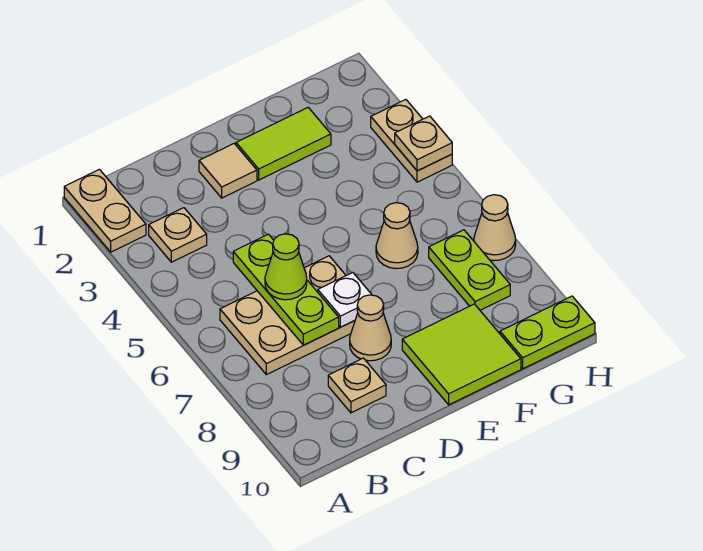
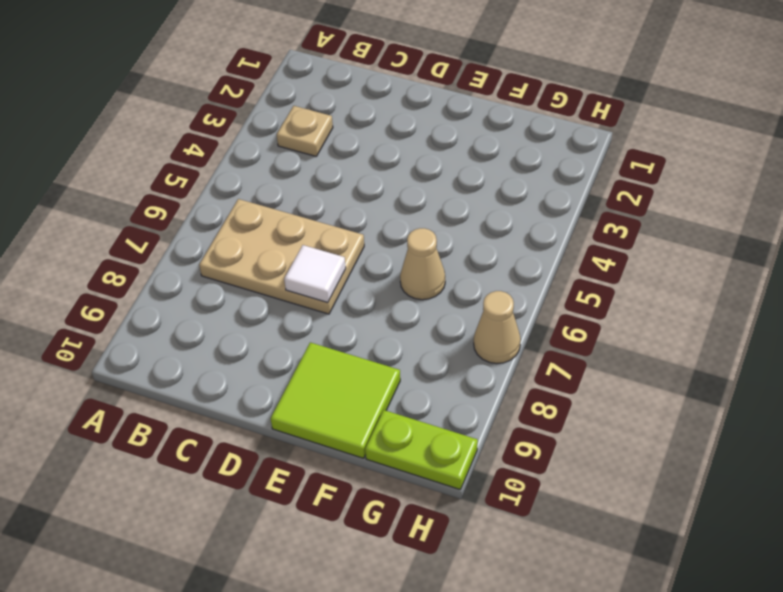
white 1x1 tile [284,245,346,303] -> white 1x1 plate [318,273,372,327]
none -> tan 1x2 plate [64,169,146,252]
none -> tan 1x1 plate [328,358,386,413]
none -> tan 1x1 tile [199,144,257,198]

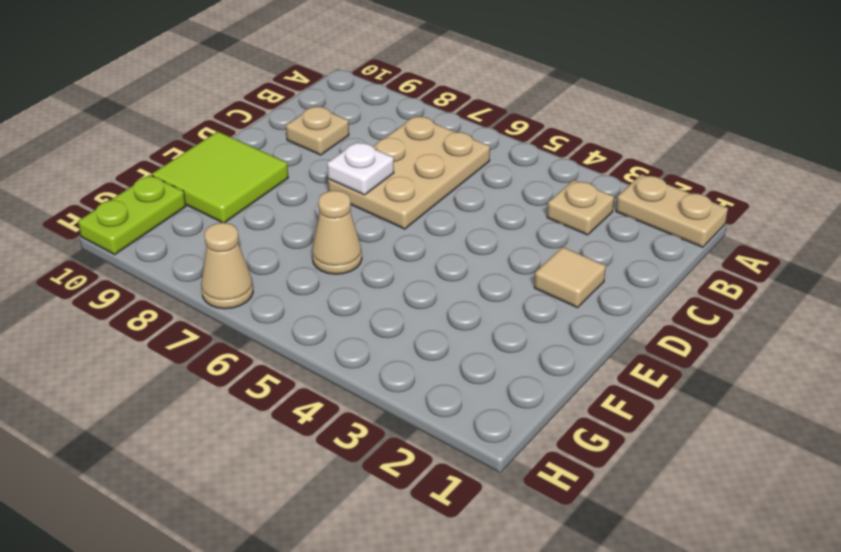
none -> tan 1x1 cone [350,295,391,361]
none -> lime 1x2 tile [236,108,331,180]
none -> lime 1x2 plate [429,230,510,310]

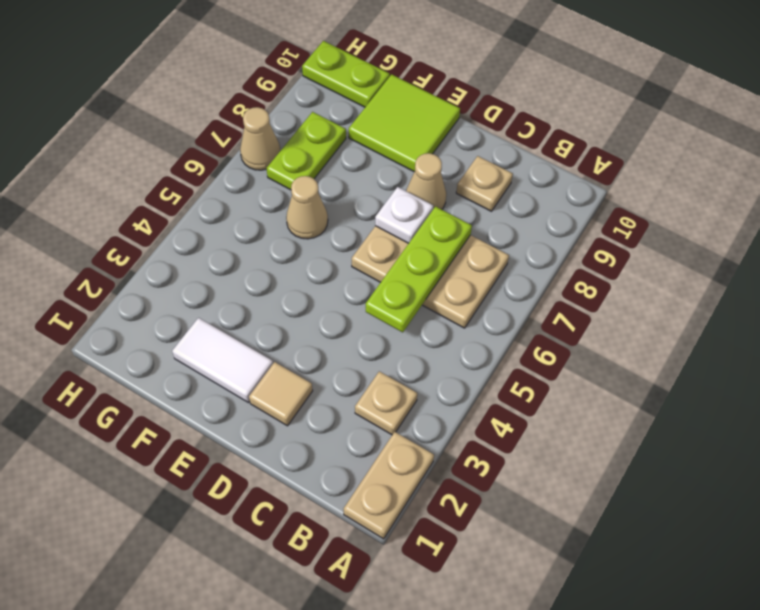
white 1x2 tile [172,318,273,403] -> lime 1x2 tile [236,108,331,180]
none -> tan 1x2 plate [371,100,452,182]
none -> tan 1x1 plate [395,116,452,171]
none -> lime 1x1 cone [265,234,307,300]

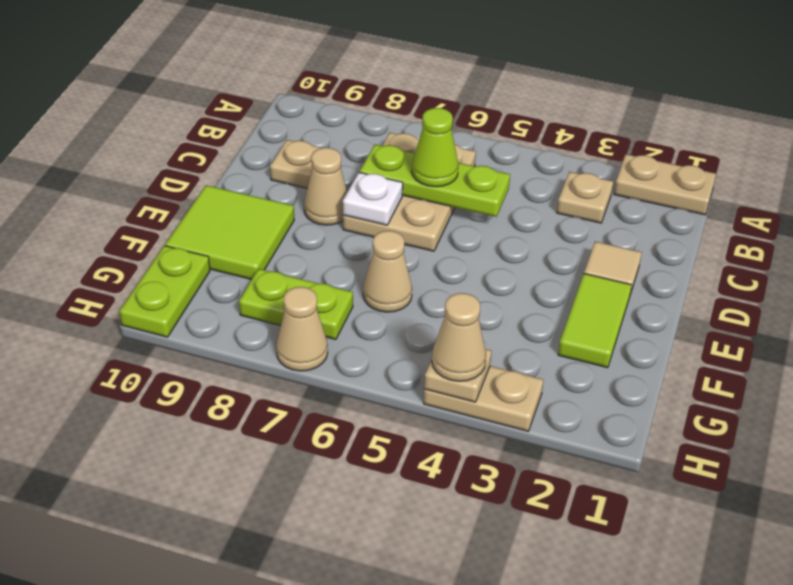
tan 1x1 cone [432,293,486,381] -> none

